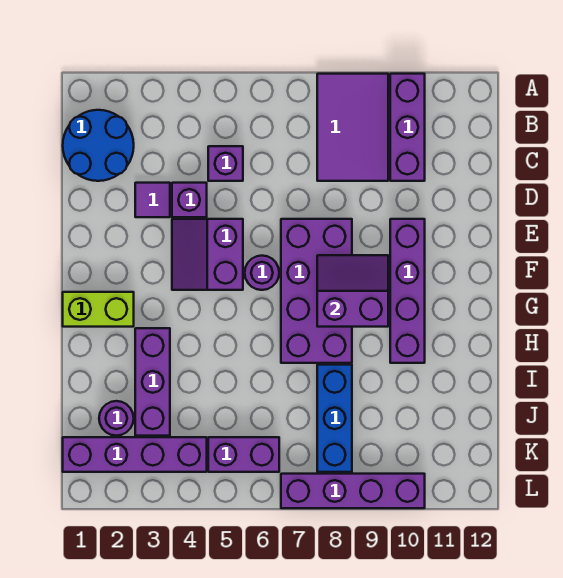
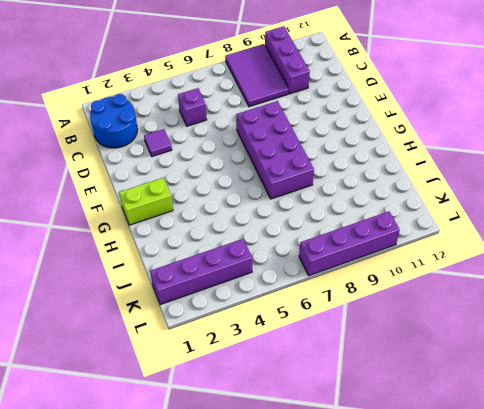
none -> purple 1x1 brick [172,183,207,217]
none -> purple 2x2 slope [172,219,243,290]
none -> purple 1x4 brick [390,219,425,363]

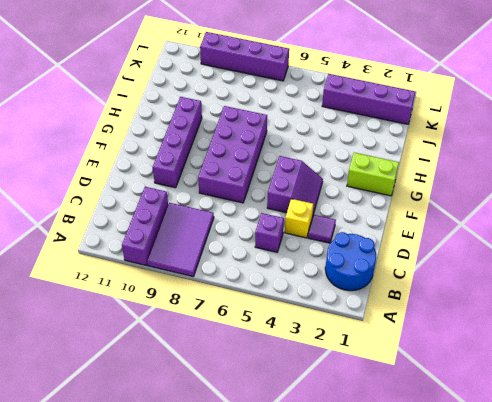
yellow 1x1 brick [285,199,313,238] -> purple 1x1 brick [172,183,207,217]
none -> purple 1x1 round brick [245,256,279,290]
none -> purple 1x3 brick [135,328,170,436]
none -> blue 1x3 brick [317,365,352,472]

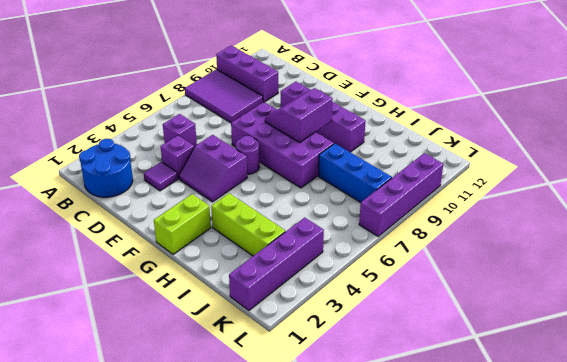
lime 1x3 brick [211,193,285,256] -> purple 1x3 brick [135,328,170,436]
none -> purple 1x1 round brick [99,401,134,436]
none -> purple 1x2 brick [208,437,279,472]

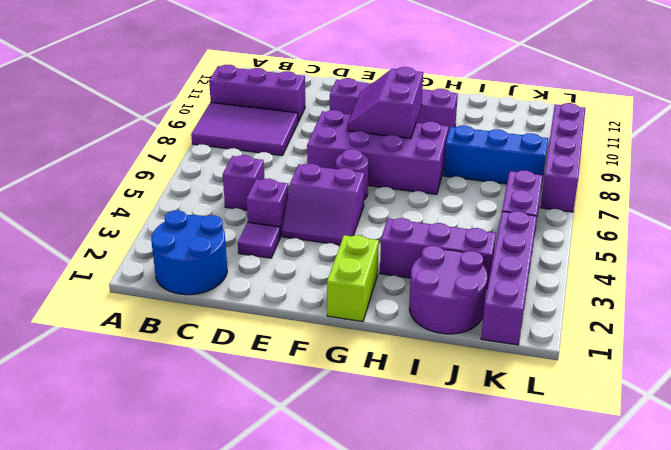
purple 2x2 round brick [409,246,488,334] -> purple 1x1 round brick [99,401,134,436]

